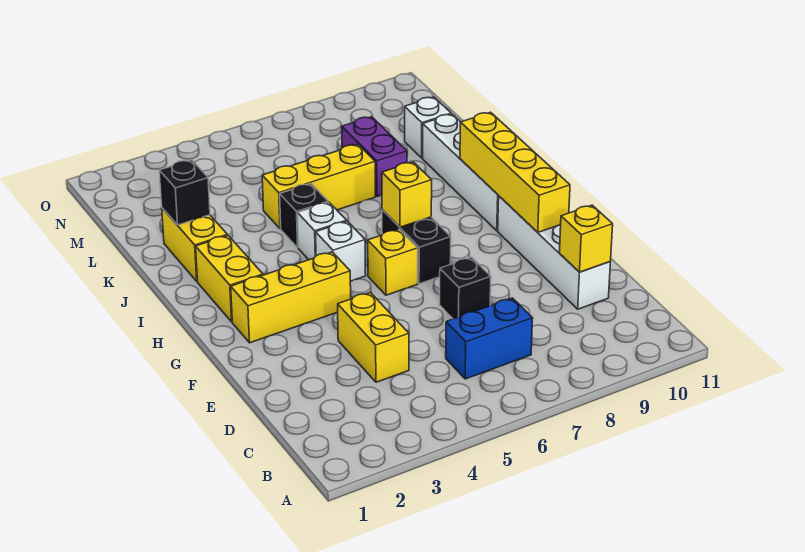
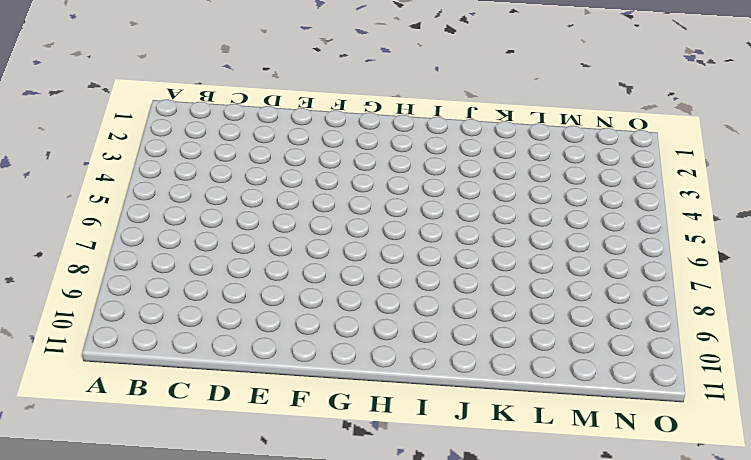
none -> blue 1x2 brick [446,298,533,379]
none -> yellow 1x2 brick [337,292,409,382]
none -> white 1x4 brick [498,196,610,309]

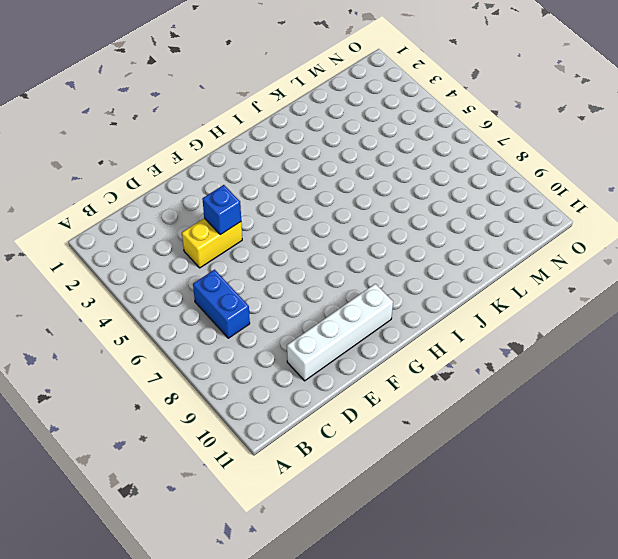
blue 1x1 brick [202,185,241,235] -> none
none -> black 1x1 brick [439,257,491,319]
none -> yellow 1x3 brick [231,252,351,343]
none -> yellow 1x1 brick [368,229,418,295]

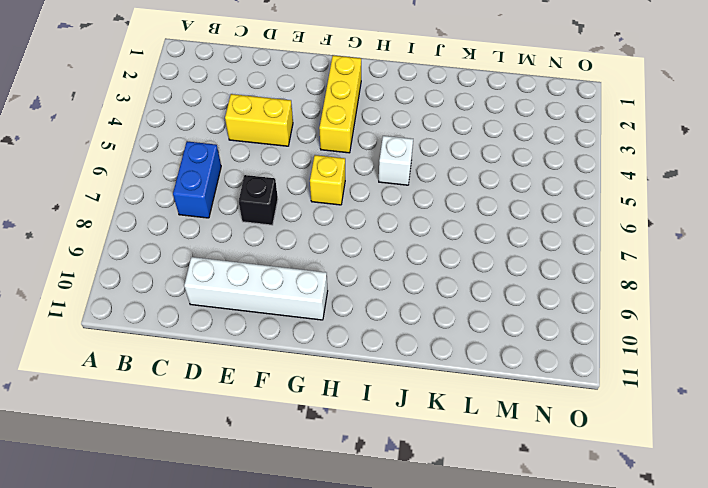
none -> black 1x2 brick [382,210,451,284]
none -> yellow 1x2 brick [196,235,263,322]
none -> white 1x1 brick [316,221,366,281]

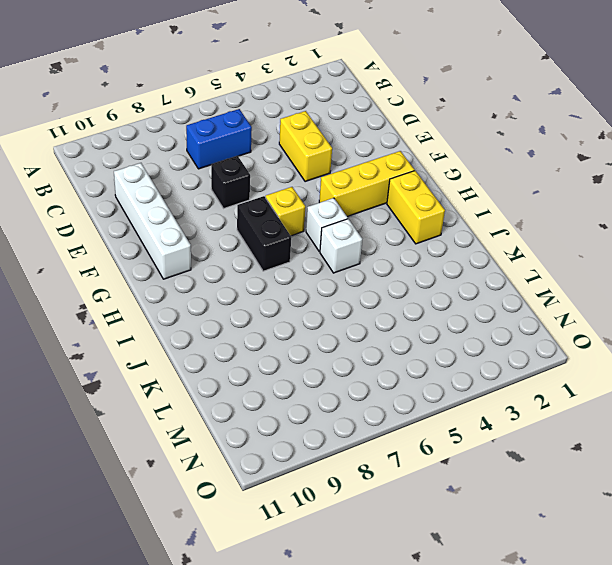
none -> white 1x4 brick [423,114,499,231]
none -> yellow 1x2 brick [162,208,227,281]
none -> black 1x1 brick [280,184,328,247]

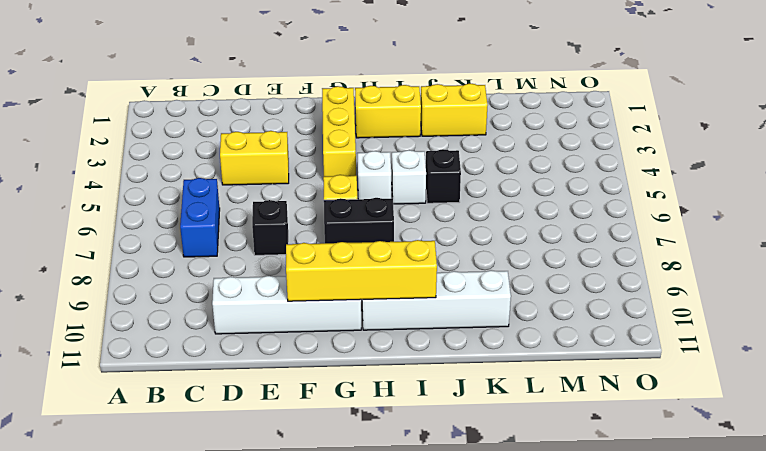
none -> yellow 1x3 brick [262,144,375,229]
none -> purple 1x2 brick [342,117,407,197]
none -> white 1x1 brick [405,97,451,158]

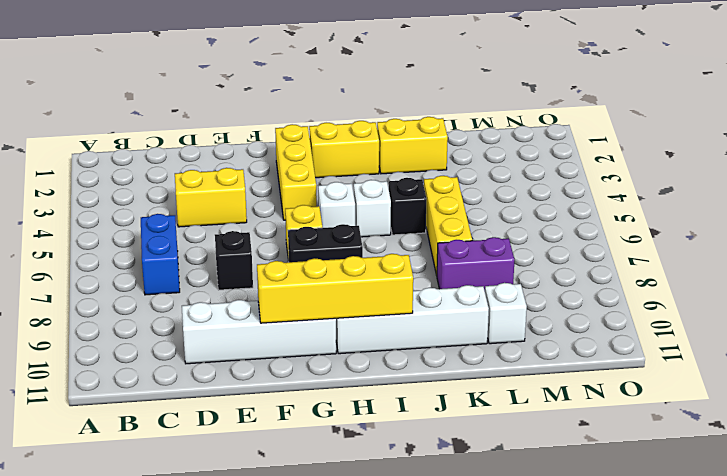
none -> yellow 1x1 brick [559,205,613,272]
none -> yellow 1x1 brick [382,162,432,227]
none -> black 1x1 brick [159,160,210,225]

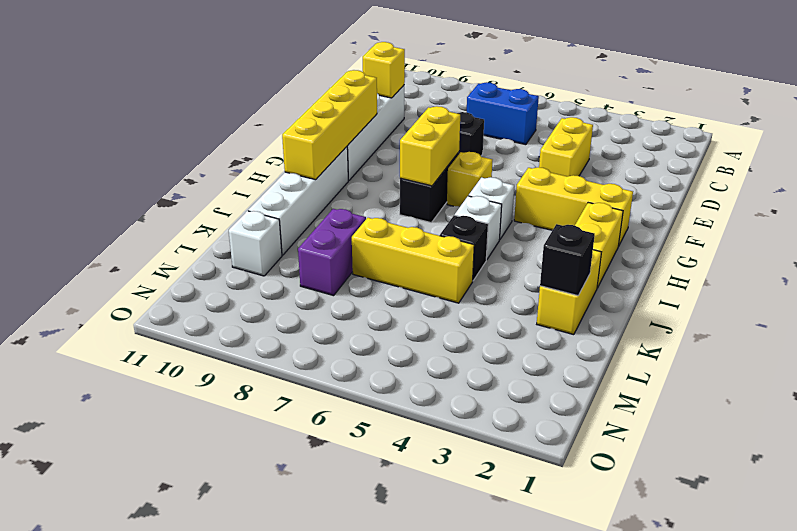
yellow 1x2 brick [400,106,460,186] -> yellow 1x1 brick [382,162,432,227]

